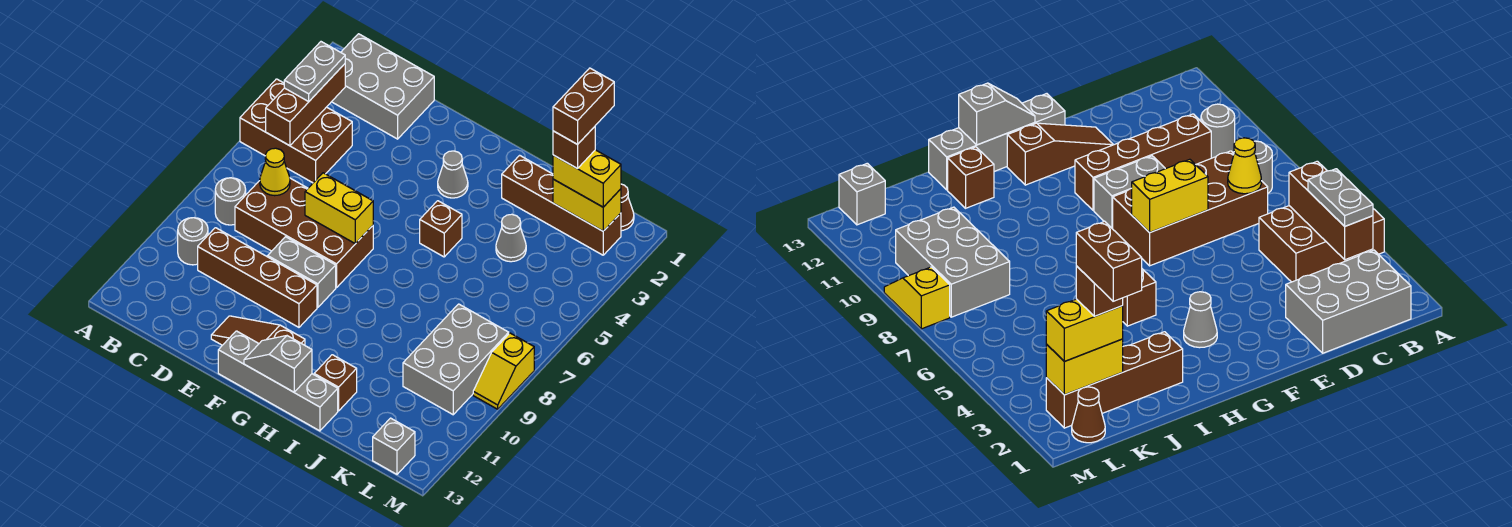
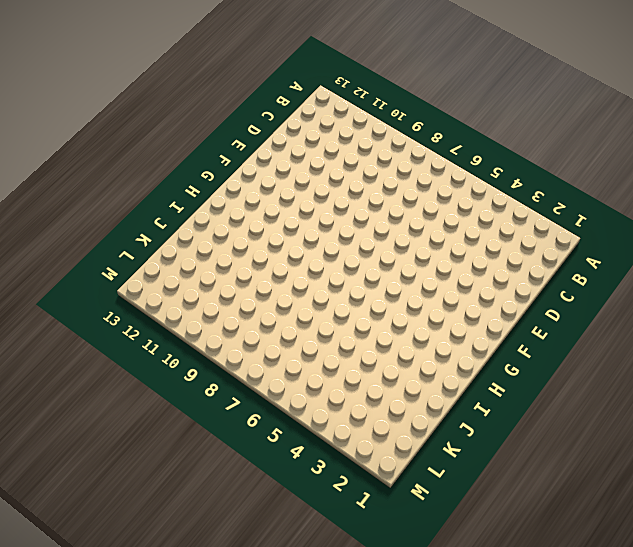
none -> brown 2x3 brick [240,79,352,183]
none -> grey 2x3 brick [332,34,434,139]
none -> grey 1x1 round brick [215,178,246,225]

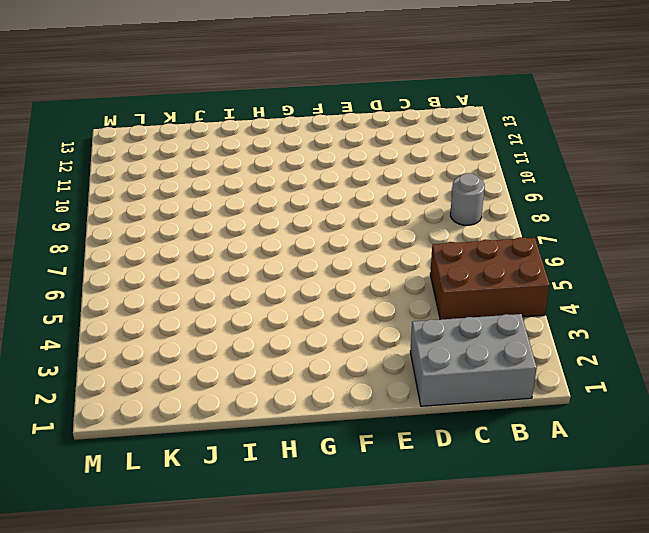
none -> grey 1x1 round brick [178,218,208,265]
none -> brown 2x4 brick [235,178,373,288]
none -> brown 1x4 brick [198,228,317,327]

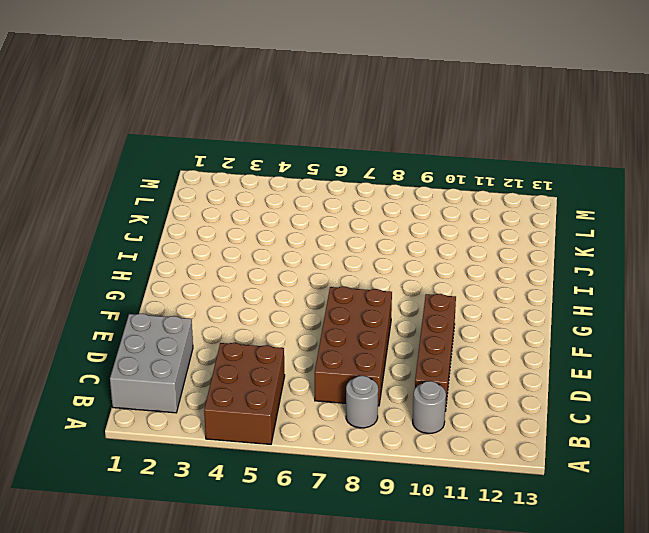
none -> grey 1x2 brick [268,237,336,308]
none -> brown 1x3 slope [211,316,305,345]
none -> grey 1x4 brick [218,331,338,431]

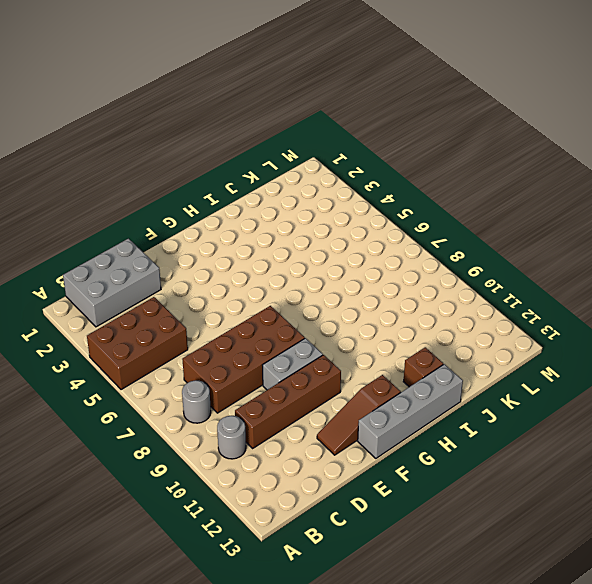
none -> grey 1x1 cone [438,151,468,198]
none -> brown 1x1 brick [420,201,462,257]
none -> brown 1x4 brick [502,155,621,255]

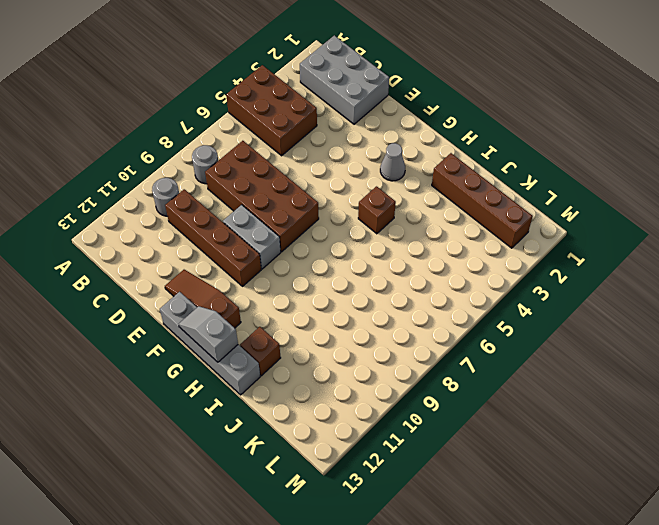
none -> grey 1x1 cone [496,214,526,262]
none -> grey 2x3 brick [403,304,509,415]
none -> brown 1x1 cone [621,184,634,231]

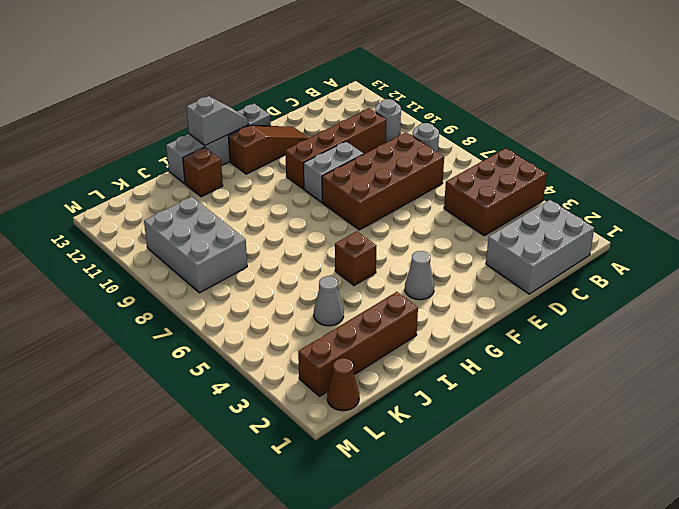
none -> grey 1x1 brick [373,418,415,474]
none -> yellow 1x2 slope [473,333,534,409]
none -> brown 1x3 brick [266,64,345,146]

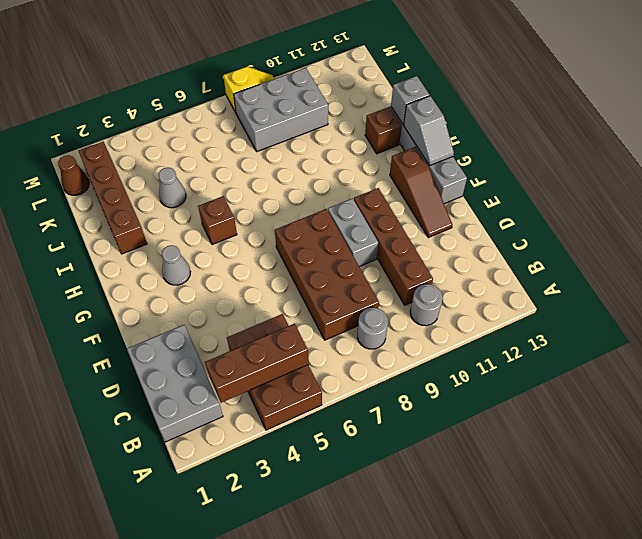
grey 1x1 brick [391,76,430,125] -> grey 1x1 brick moved to [373,418,415,474]
none -> yellow 1x1 cone [260,148,290,196]
none -> yellow 1x2 brick [305,173,373,244]
none -> yellow 1x2 brick [553,179,621,231]

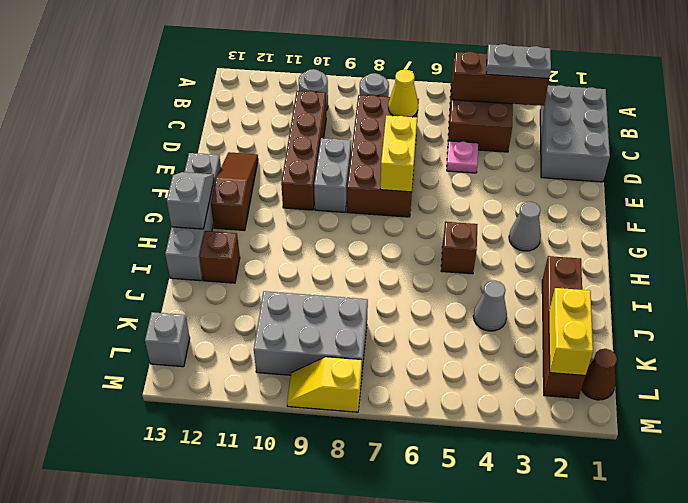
pink 1x1 plate [447,141,478,173] -> none
none -> yellow 1x2 brick [553,150,621,207]
none -> brown 1x1 brick [553,127,595,169]
none -> brown 1x2 brick [553,68,614,144]

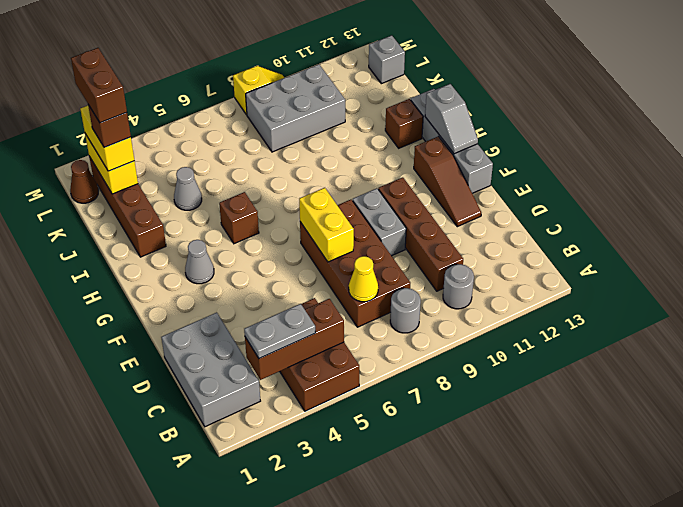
brown 1x2 brick [71,48,127,123] -> brown 1x2 brick turned to [553,68,614,144]

